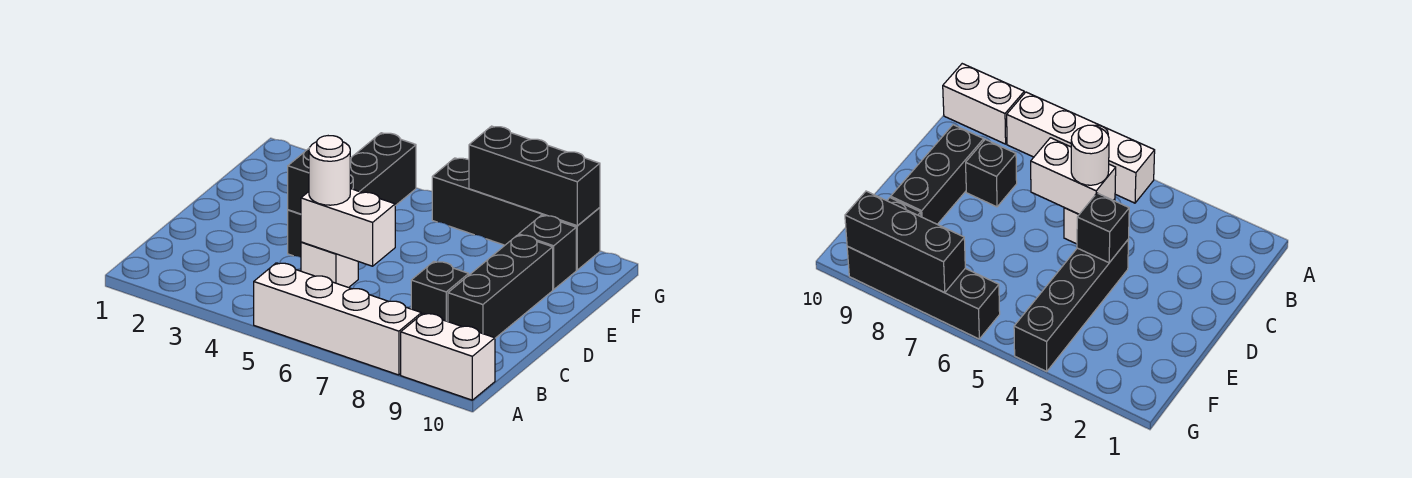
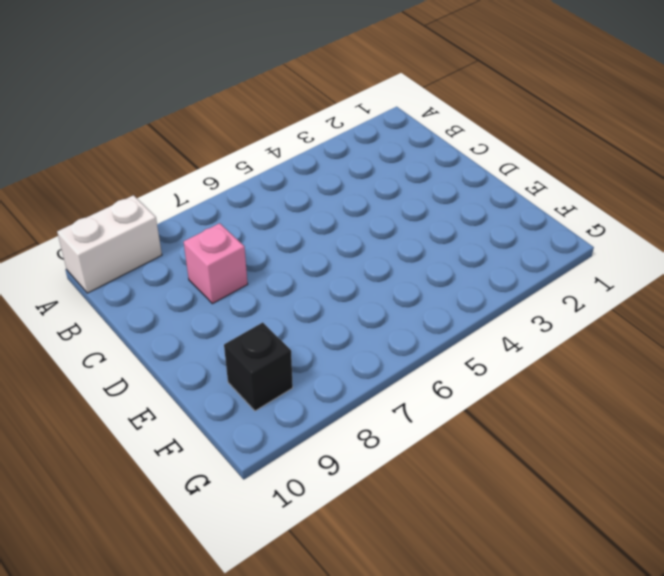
pink 1x1 brick [184,223,248,304] -> black 1x1 brick [411,262,469,322]
none -> white 1x4 brick [254,263,421,375]
none -> white 1x1 brick [301,242,358,288]
none -> black 1x3 brick [448,235,553,338]

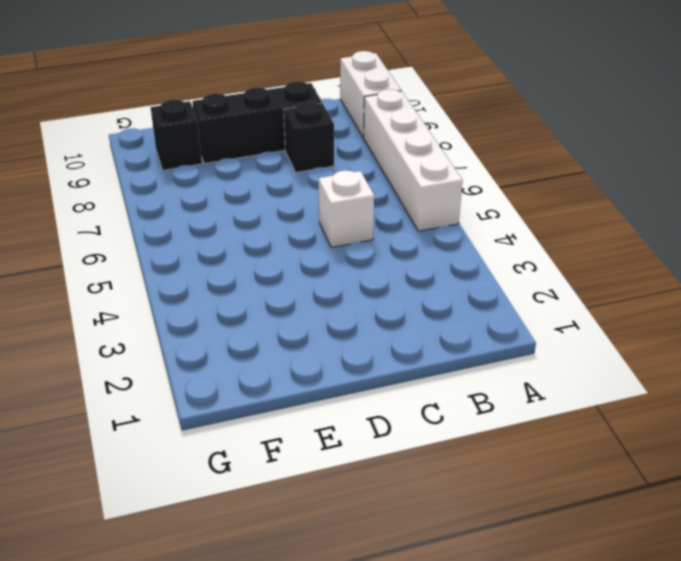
none -> black 1x4 brick [288,133,416,257]
none -> black 1x4 brick [432,158,600,270]
none -> white 1x2 brick [301,189,395,266]

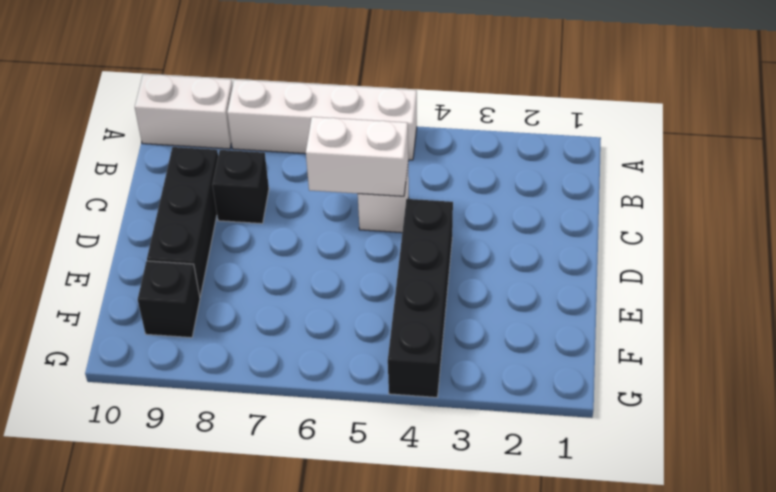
none -> black 1x4 brick [432,158,600,270]
none -> black 1x1 brick [288,149,309,214]
none -> black 1x3 brick [469,126,600,226]

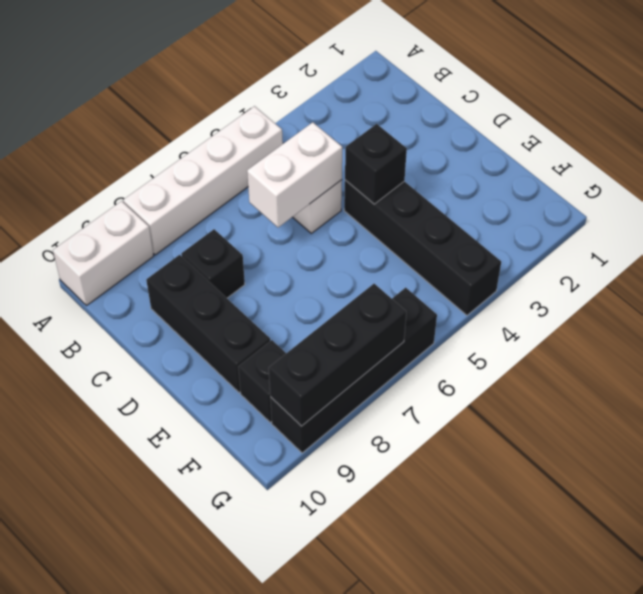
none -> white 1x1 round brick [309,136,350,205]

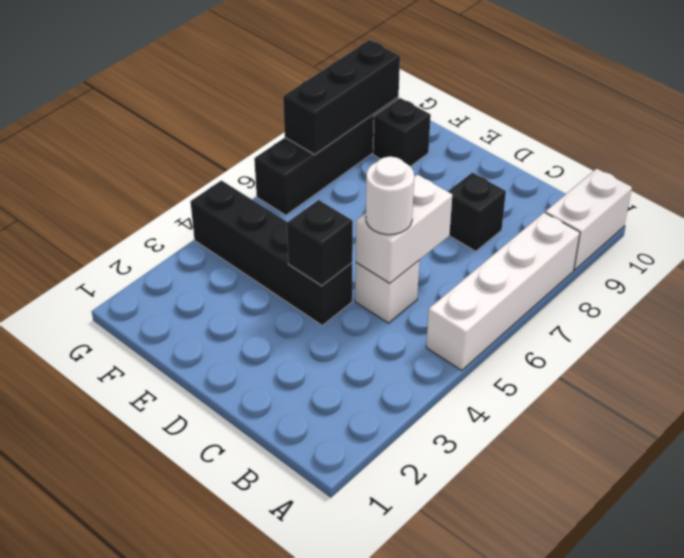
none -> black 1x3 brick [448,235,553,338]

